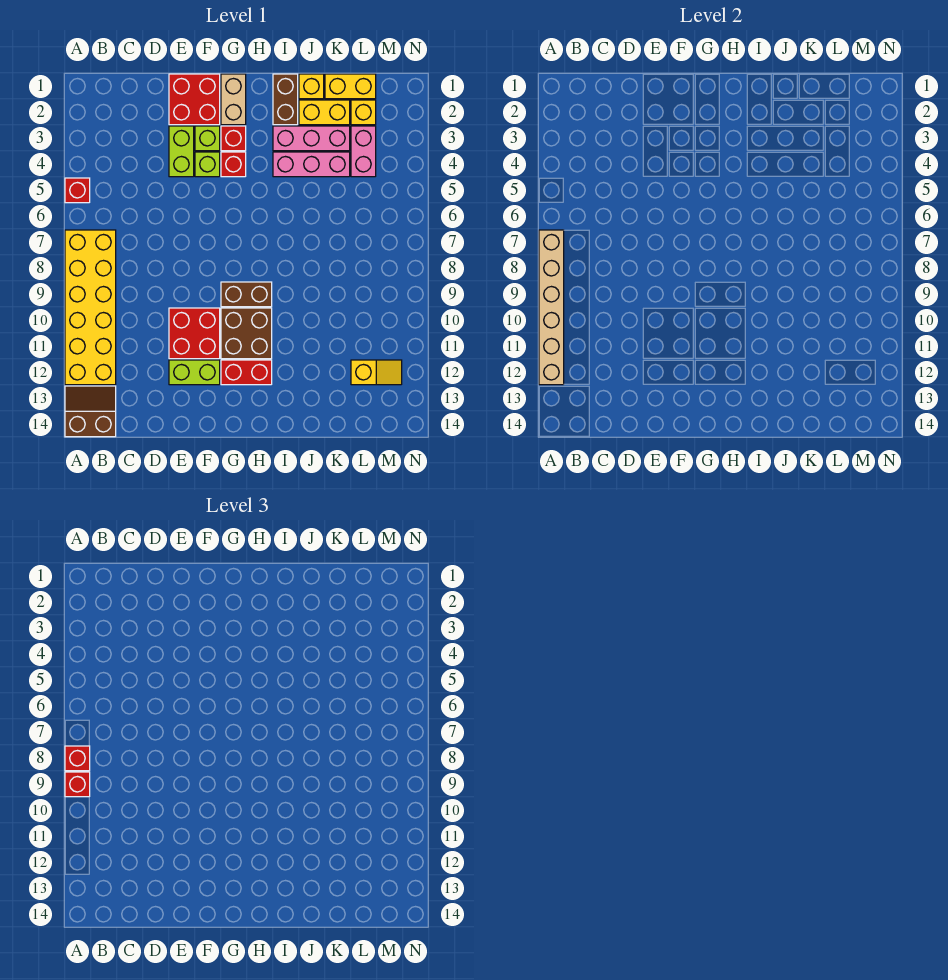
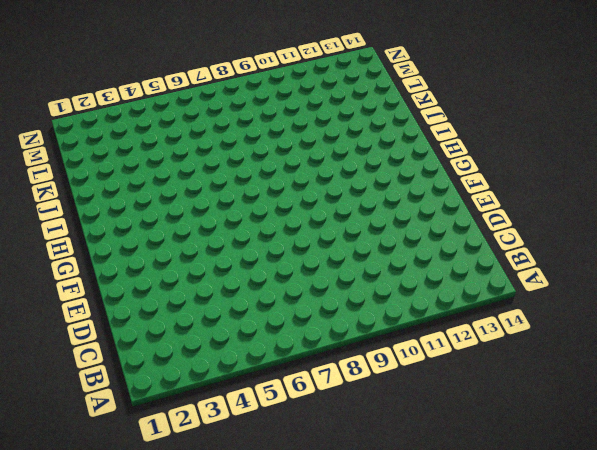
none -> red 1x1 brick [65,178,90,203]
none -> yellow 2x6 brick [65,230,116,385]
none -> brown 2x2 slope [65,386,116,437]

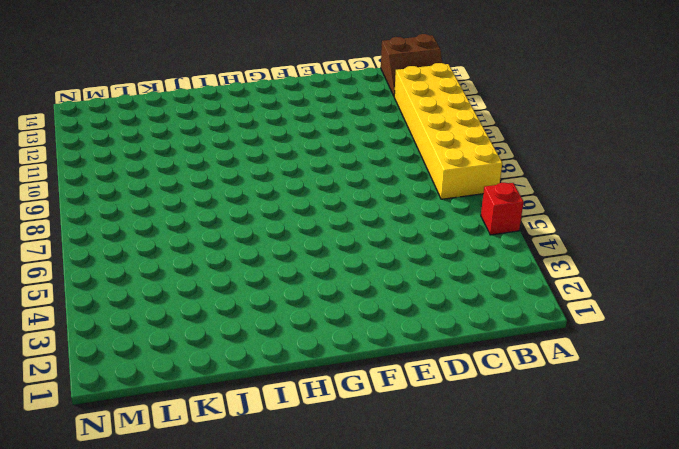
none -> red 2x2 brick [169,74,220,125]
none -> lime 1x2 brick [169,126,194,177]
none -> red 2x2 brick [169,308,220,359]

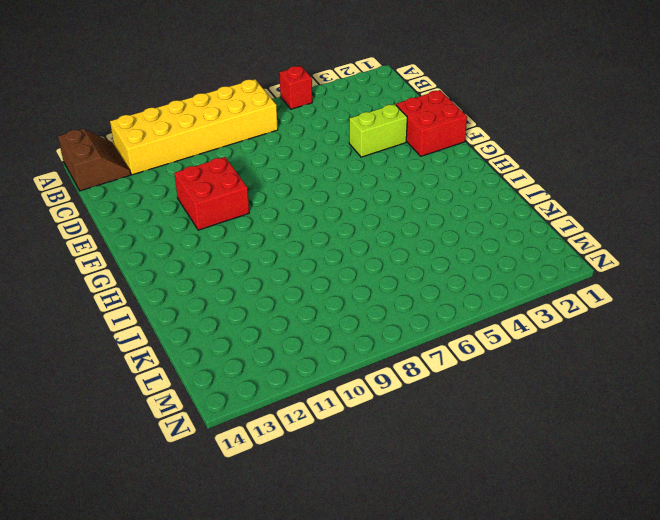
none -> lime 1x2 brick [169,360,220,385]
none -> lime 1x1 brick [195,126,220,151]
none -> lime 1x1 brick [195,152,220,177]

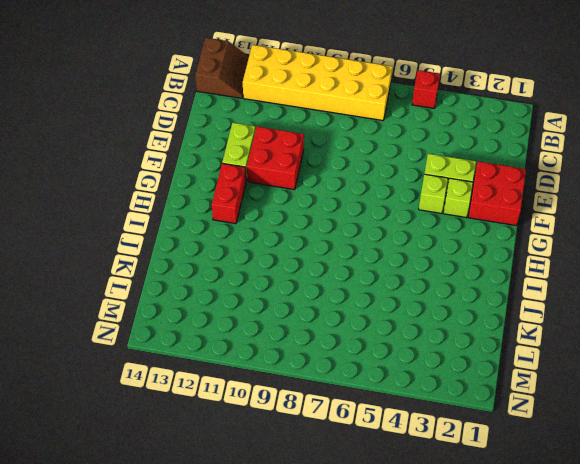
none -> tan 1x2 brick [221,74,246,125]
none -> red 1x1 brick [221,126,246,151]
none -> red 1x1 brick [221,152,246,177]

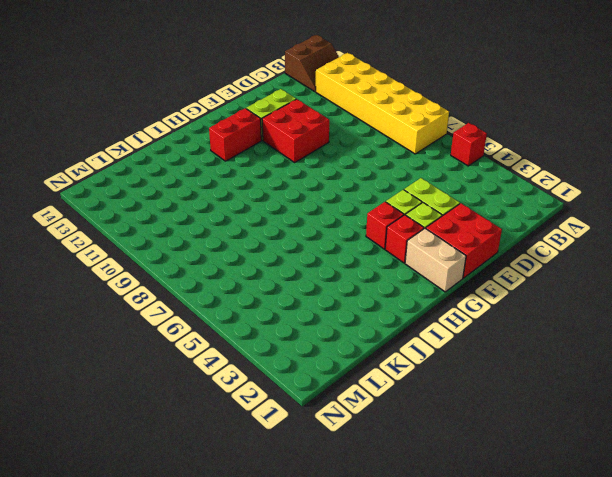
none -> brown 1x2 brick [221,282,272,307]
none -> brown 2x2 brick [221,308,272,359]
none -> brown 1x2 brick [273,74,298,125]

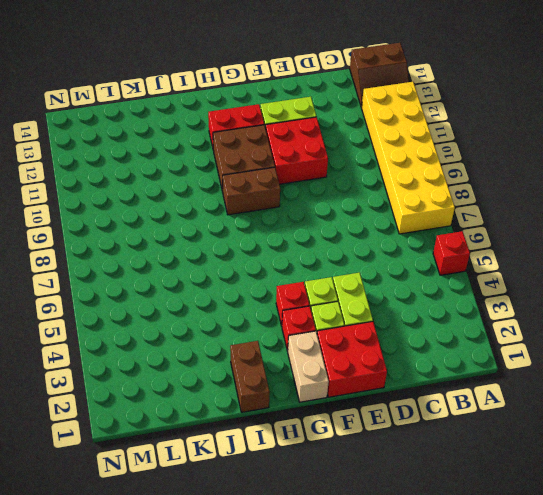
none -> pink 1x3 brick [273,126,350,151]
none -> pink 1x3 brick [273,152,350,177]
none -> yellow 1x1 brick [299,74,324,99]

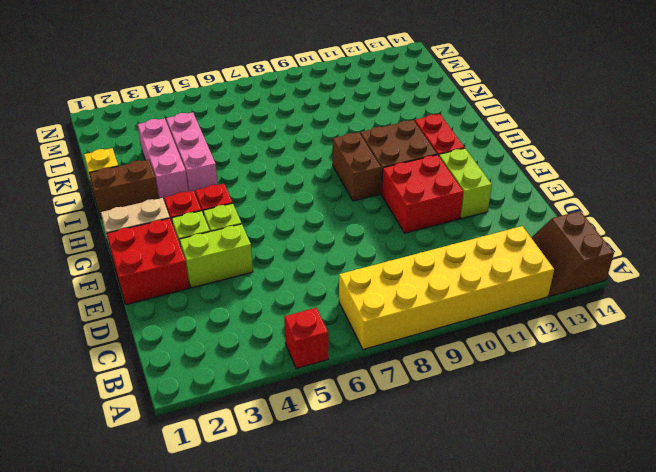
none -> yellow 1x2 brick [299,100,350,125]
none -> yellow 1x2 brick [325,74,376,99]
none -> yellow 1x1 brick [351,100,376,125]

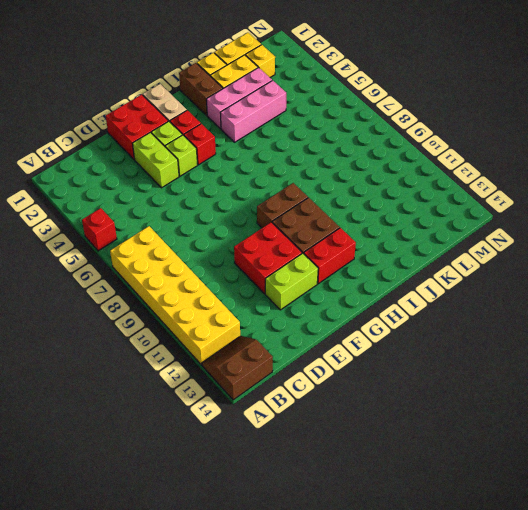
none -> pink 1x2 brick [351,126,376,177]
none -> yellow 1x2 slope [351,360,402,385]
none -> tan 1x6 brick [539,230,564,385]

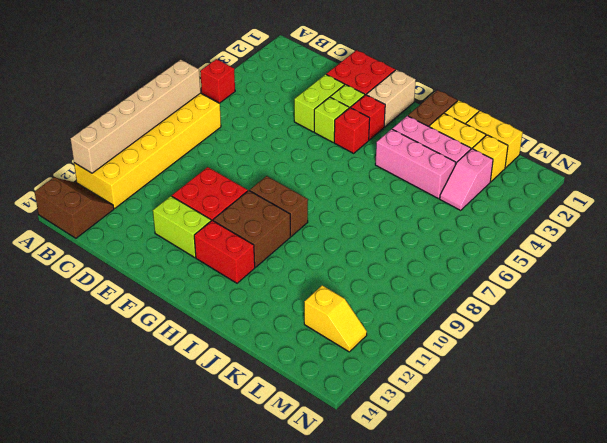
pink 1x2 slope [440,149,493,210] -> pink 1x2 brick [351,126,376,177]
none -> red 1x1 brick [65,746,90,771]
none -> red 1x1 brick [65,772,90,797]

